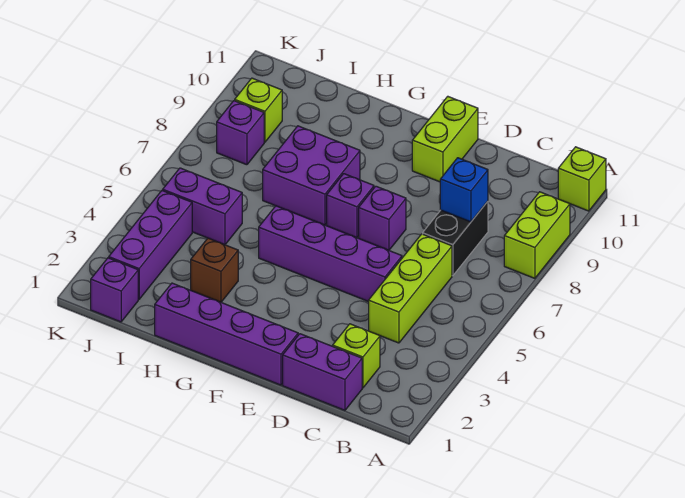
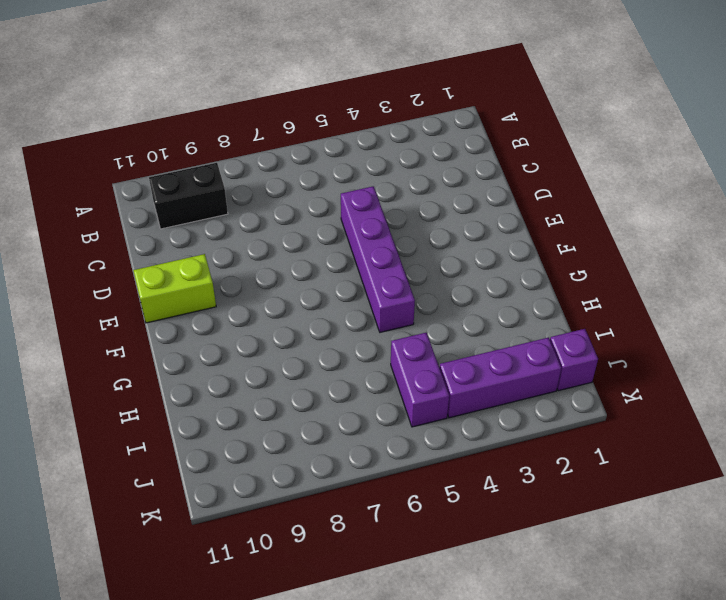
black 1x2 brick [149,163,228,229] -> black 1x2 brick moved to [423,201,488,276]
none -> lime 1x2 brick [504,192,570,278]
none -> lime 1x1 brick [558,147,606,211]
none -> purple 1x2 brick [283,334,362,410]

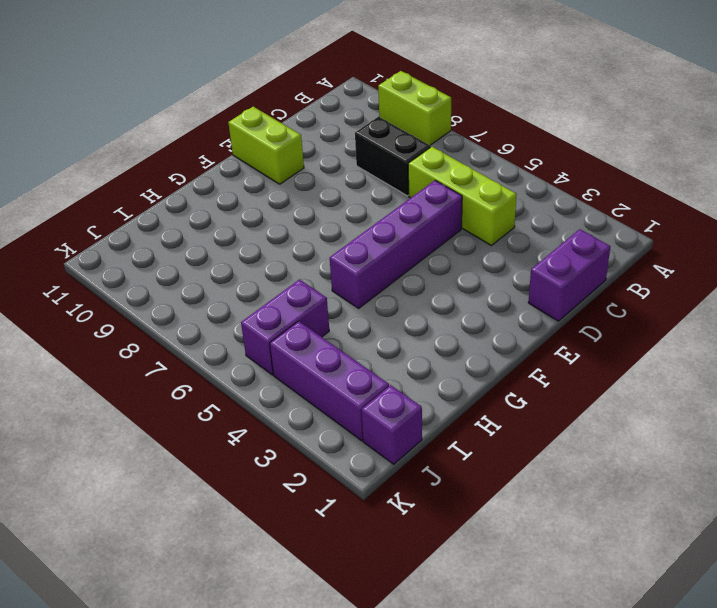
none -> lime 1x1 brick [558,147,606,211]
none -> lime 1x1 brick [333,324,380,388]
none -> purple 1x4 brick [155,283,298,385]

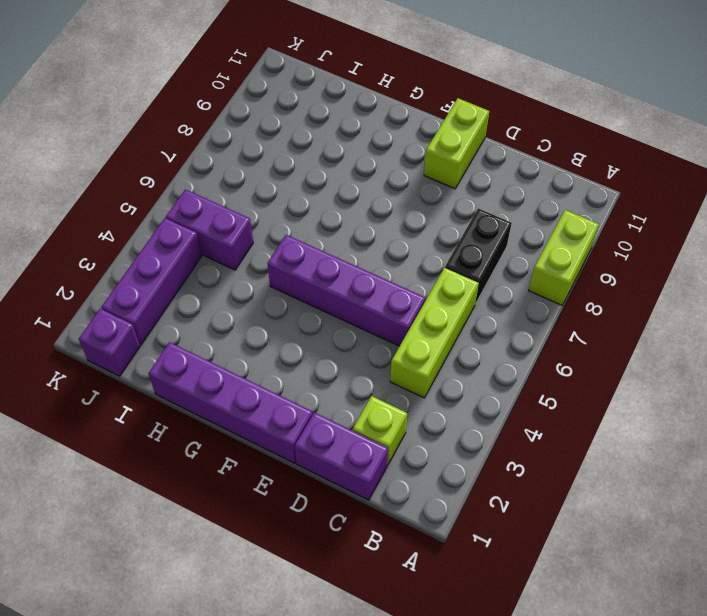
none -> lime 1x1 brick [558,147,606,211]
none -> purple 1x1 brick [359,186,406,250]
none -> purple 1x1 brick [327,174,374,238]

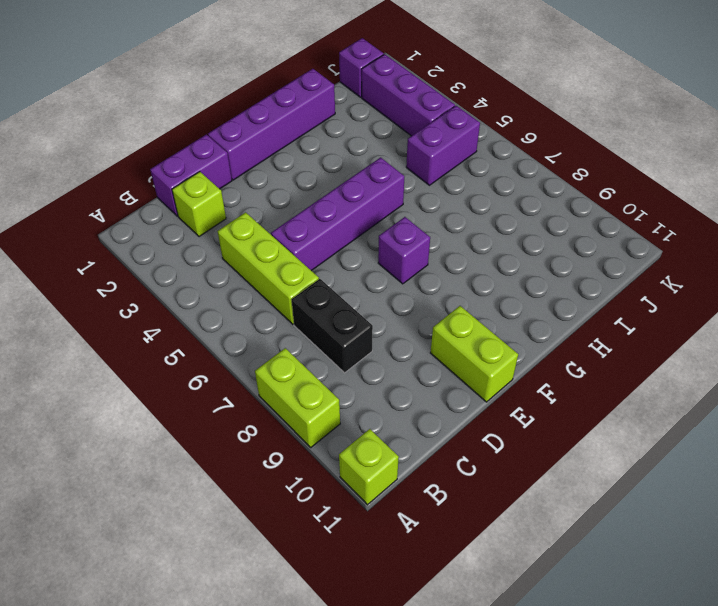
none -> purple 1x1 brick [359,186,406,250]
none -> purple 2x2 brick [263,126,360,225]
none -> brown 1x1 brick [191,238,238,302]

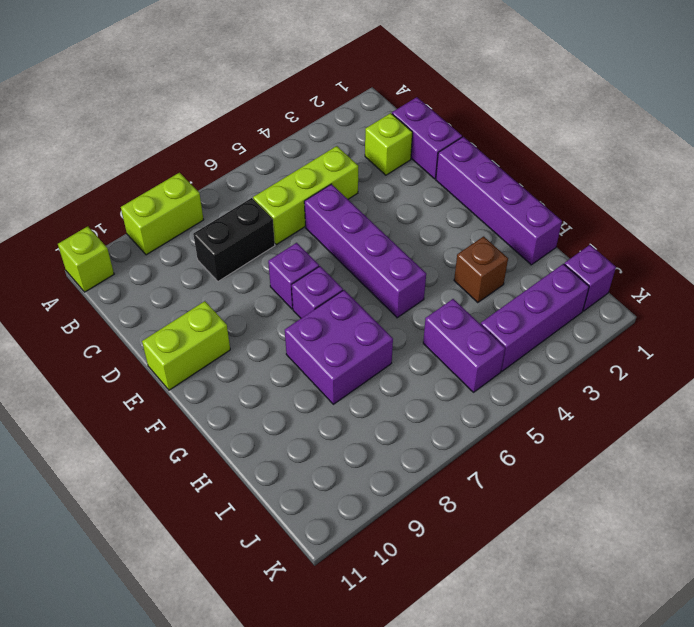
none -> purple 1x1 brick [217,101,264,165]
none -> lime 1x1 brick [235,78,282,142]
none -> blue 1x1 brick [440,158,488,222]

